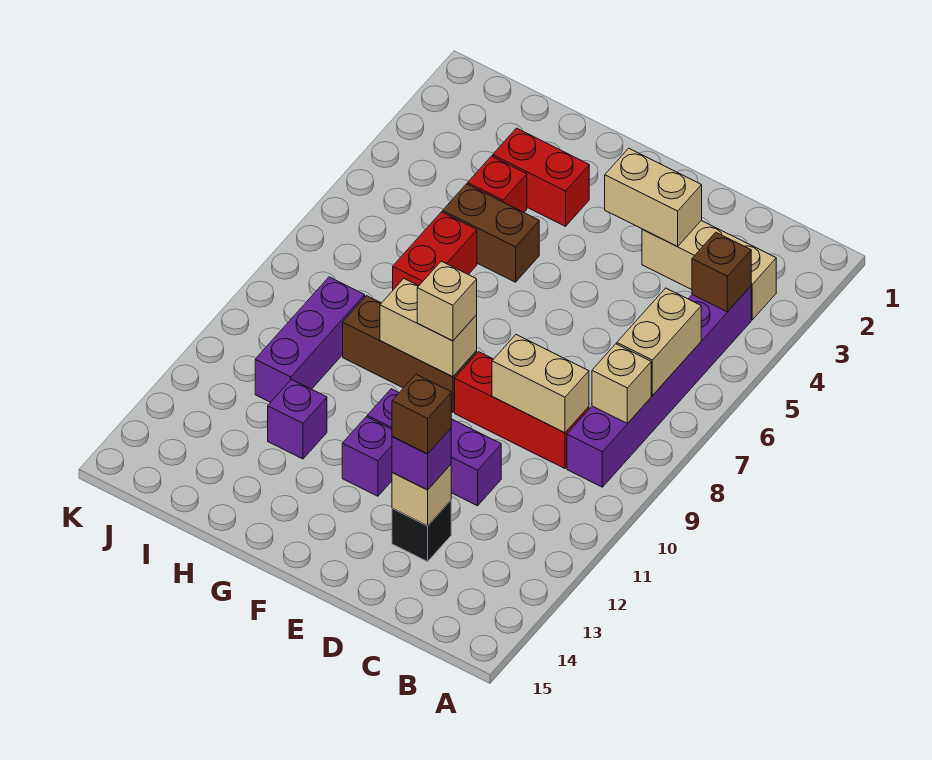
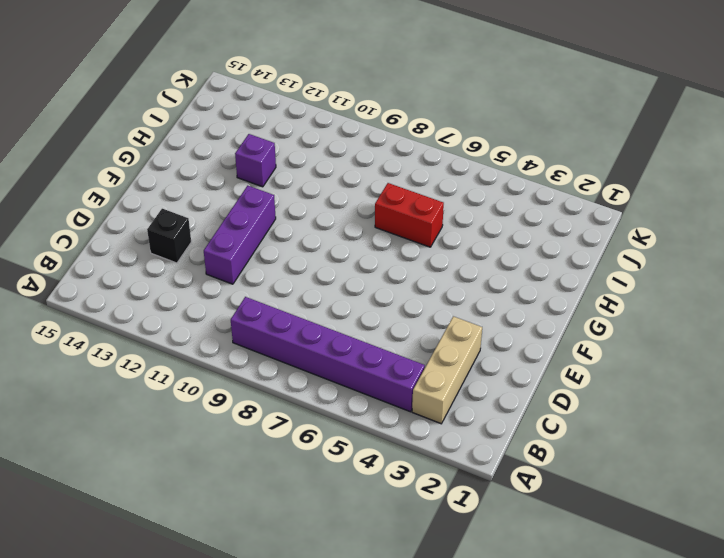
none -> red 1x3 brick [455,352,589,468]
none -> brown 1x3 brick [343,296,477,413]
none -> purple 1x1 brick [342,417,392,496]

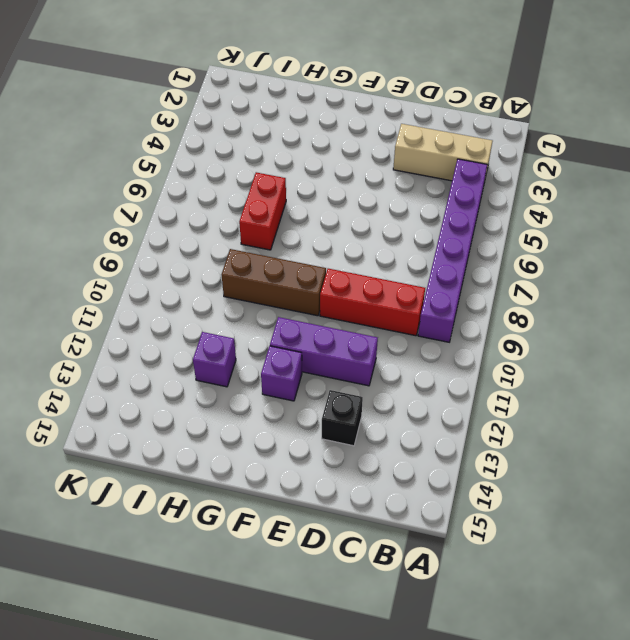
none -> red 1x2 brick [493,128,589,226]
none -> brown 1x2 brick [443,184,539,282]
none -> red 1x1 brick [468,156,527,212]

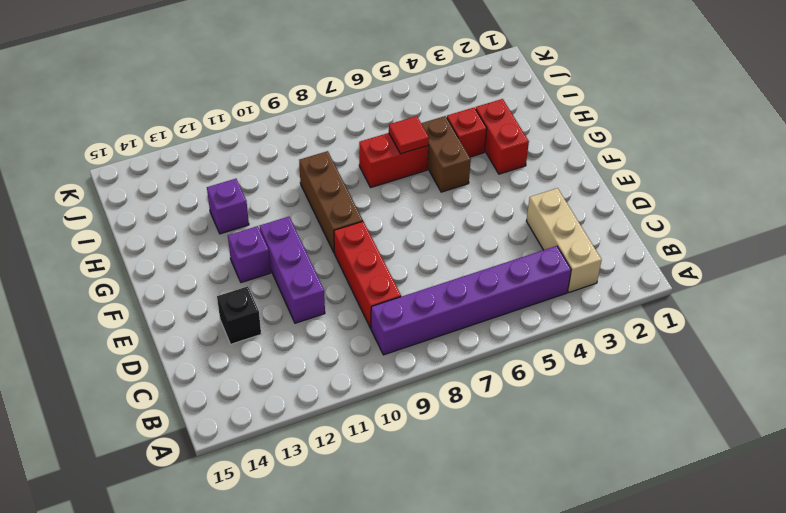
red 1x1 tile [389,116,429,154] -> none
none -> purple 1x3 brick [255,277,365,402]
none -> brown 1x1 brick [692,232,751,312]
none -> tan 1x2 brick [617,288,701,396]

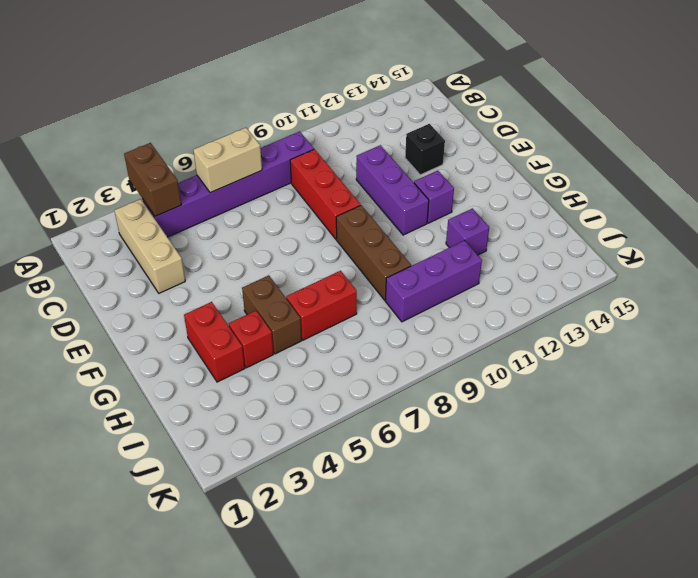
brown 1x2 brick [124,143,181,216] -> brown 1x1 brick [692,232,751,312]
none -> tan 1x1 brick [592,344,651,423]
none -> tan 1x2 brick [492,335,589,433]
none -> tan 1x2 brick [605,148,702,247]

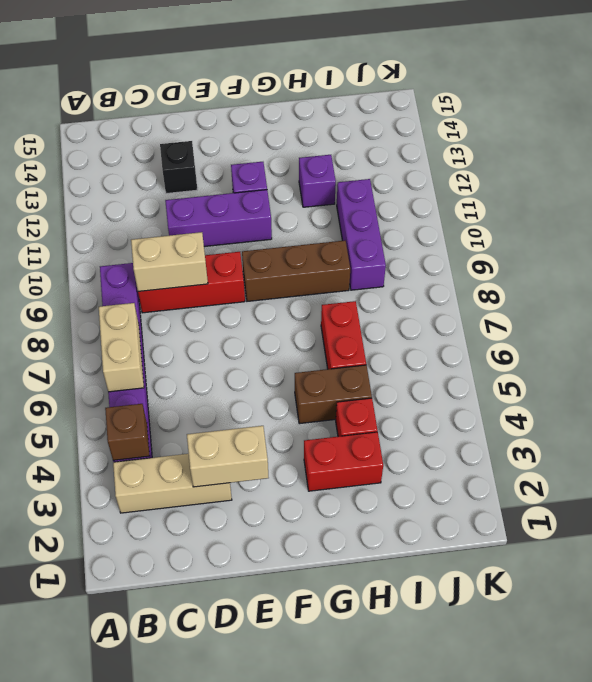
none -> tan 1x1 brick [592,344,651,423]
none -> tan 1x1 brick [392,465,451,526]
none -> tan 1x2 brick [380,279,477,377]

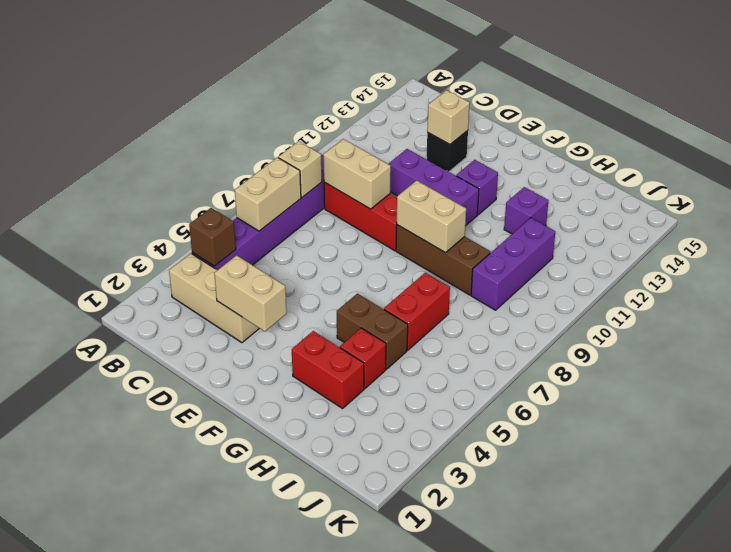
none -> purple 1x1 brick [392,429,451,490]
none -> tan 1x1 brick [417,261,477,341]
none -> brown 1x1 brick [392,374,451,454]

